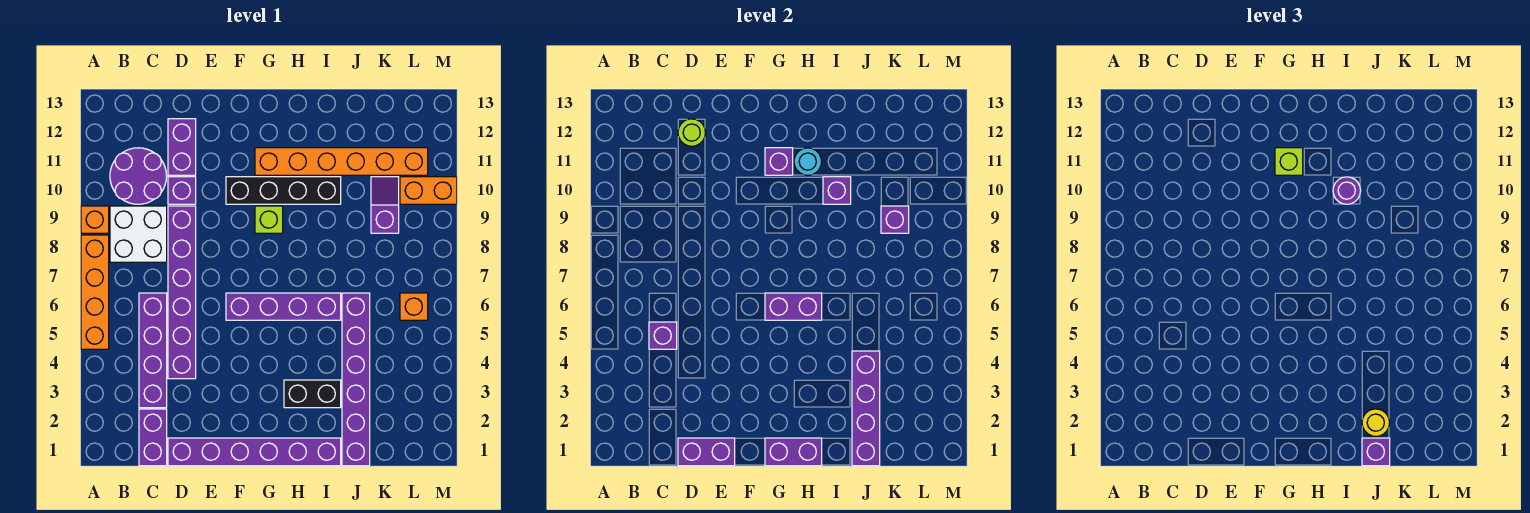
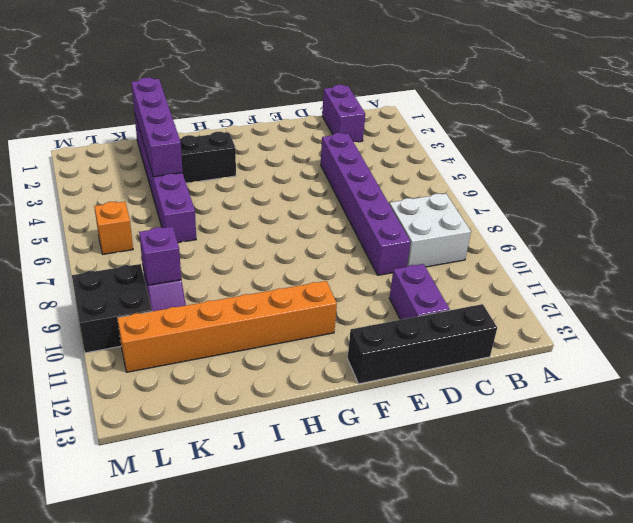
black 1x4 brick [347,304,497,384] -> black 1x4 brick moved to [226,177,341,204]
black 2x2 brick [72,264,152,353] -> orange 1x2 brick [400,177,457,204]
none -> orange 1x4 brick [81,235,109,349]
none -> orange 1x1 brick [81,206,109,233]
none -> purple 2x2 round brick [110,148,167,204]
none -> purple 1x4 brick [139,293,167,408]

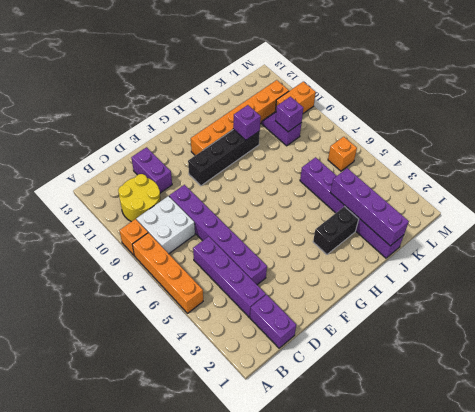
yellow 2x2 round brick [118,174,161,222] -> purple 2x2 round brick [110,148,167,204]
none -> purple 1x6 brick [168,438,341,466]
none -> purple 1x1 brick [168,177,196,204]
none -> purple 1x4 brick [226,293,341,320]
none -> lime 1x1 brick [255,206,283,233]

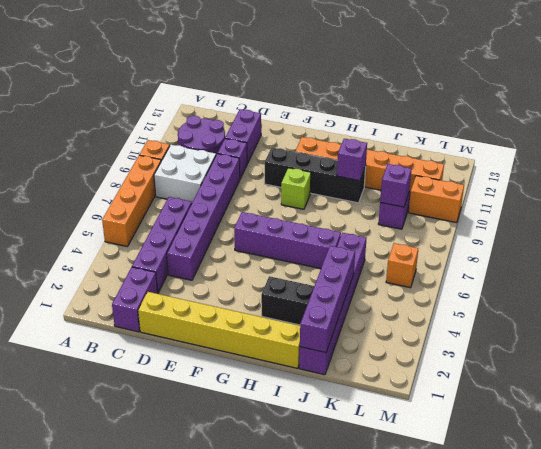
yellow 1x6 brick [138,292,300,368] -> purple 1x6 brick [168,438,341,466]
none -> purple 1x1 brick [649,322,677,349]
none -> purple 1x2 brick [678,438,735,466]
none -> lime 1x1 round brick [678,119,706,146]
none -> purple 1x2 brick [765,438,822,466]

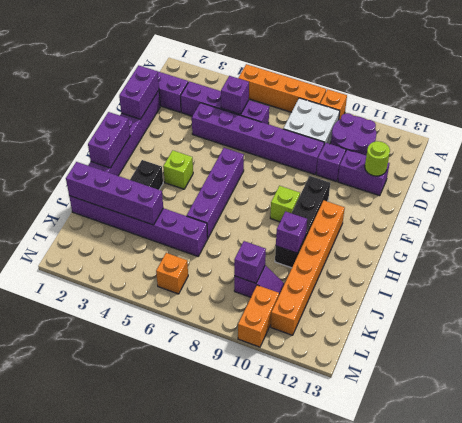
lime 1x1 brick [163,150,193,189] -> lime 1x1 brick moved to [1275,148,1303,175]
none -> purple 1x2 brick [765,293,822,320]
none -> purple 1x1 brick [765,148,793,175]
none -> cyan 1x1 round brick [794,148,822,175]
none -> purple 1x1 round brick [1333,177,1361,204]

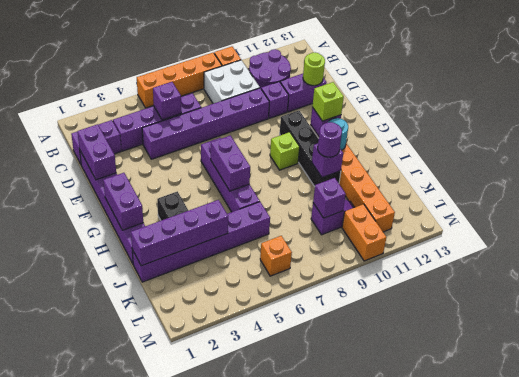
none -> purple 1x1 brick [1362,438,1390,466]
none -> yellow 1x1 round brick [1362,409,1390,436]

